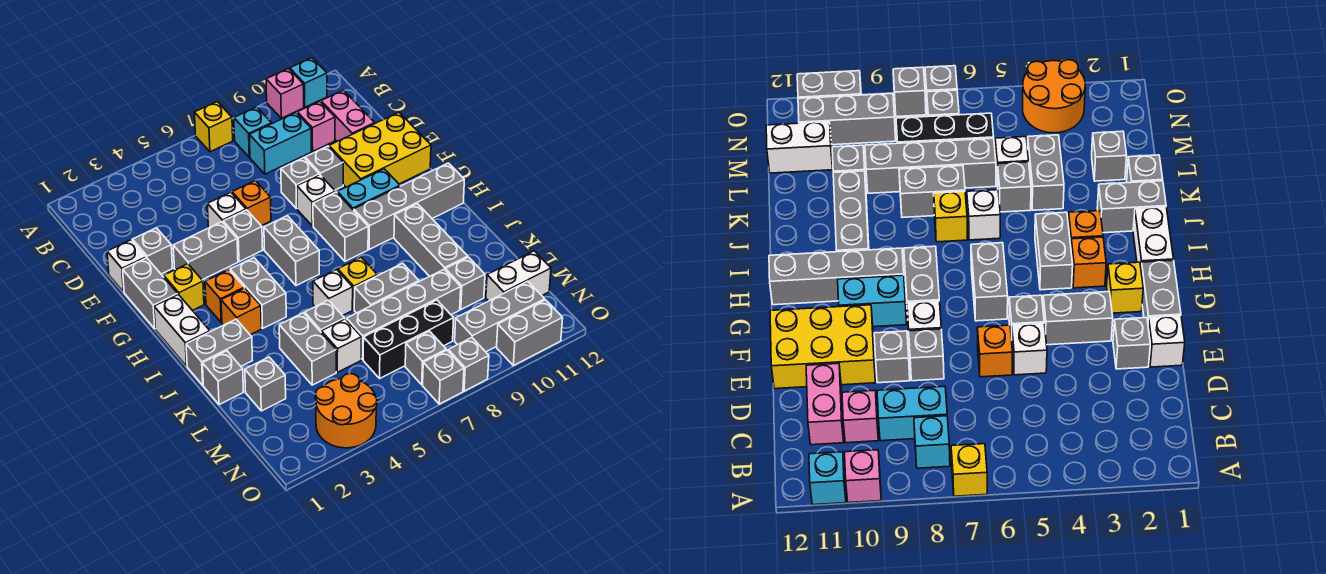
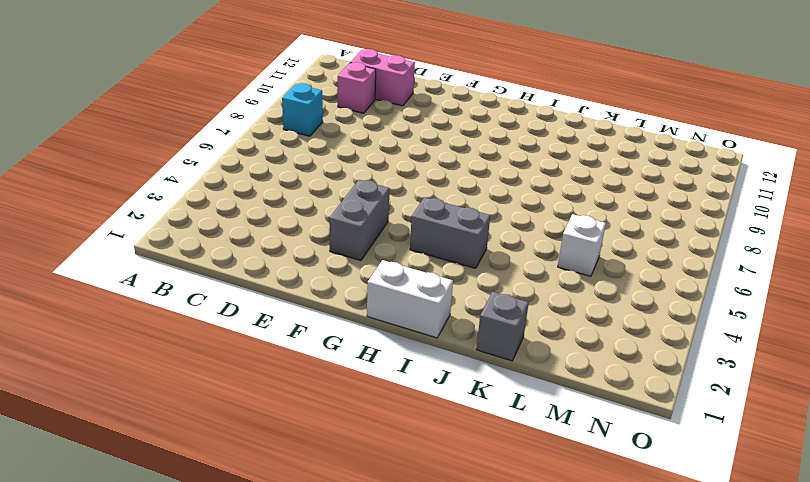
none -> yellow 1x1 brick [194,102,233,152]
none -> pink 1x1 brick [266,69,304,118]
none -> cyan 1x1 brick [290,58,327,107]
none -> cyan 1x2 brick [249,113,311,174]

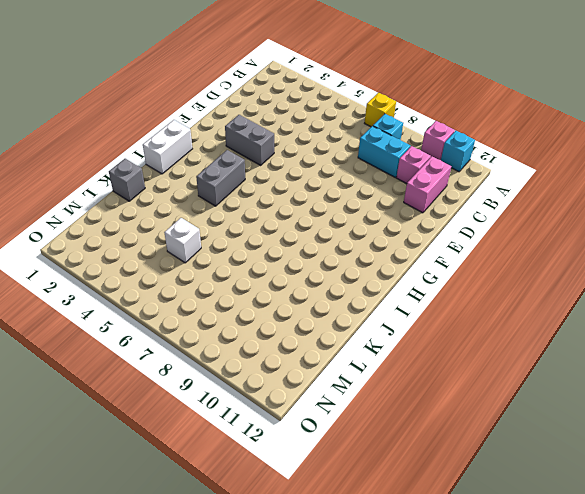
none -> white 1x1 brick [107,240,146,292]
none -> grey 1x1 brick [132,228,172,274]
none -> white 1x1 brick [207,192,246,228]
none -> orange 1x1 brick [232,181,271,226]

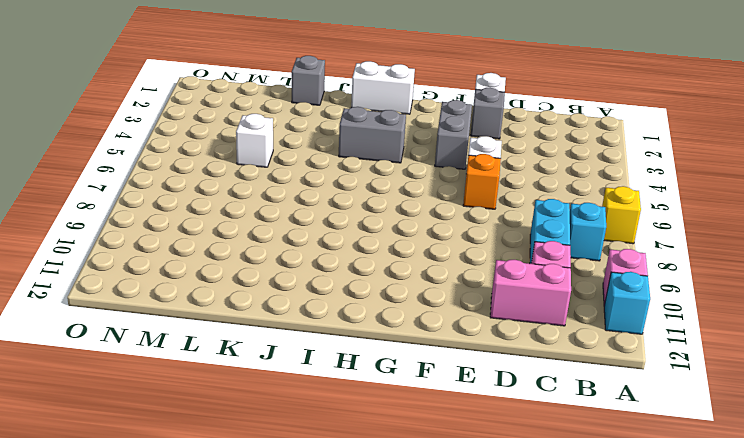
none -> grey 1x1 brick [281,157,319,209]
none -> grey 1x1 brick [305,146,343,190]
none -> yellow 2x3 brick [329,112,431,187]
none -> grey 1x2 brick [123,258,178,329]

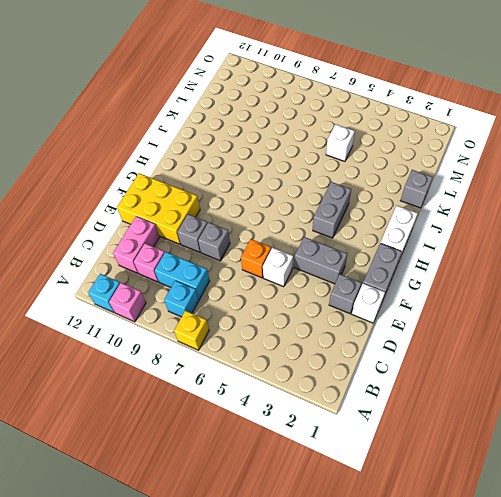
none -> grey 1x1 brick [223,210,263,262]
none -> white 1x1 brick [297,175,335,226]
none -> yellow 1x1 brick [164,264,204,311]
none -> grey 1x2 brick [264,216,319,286]

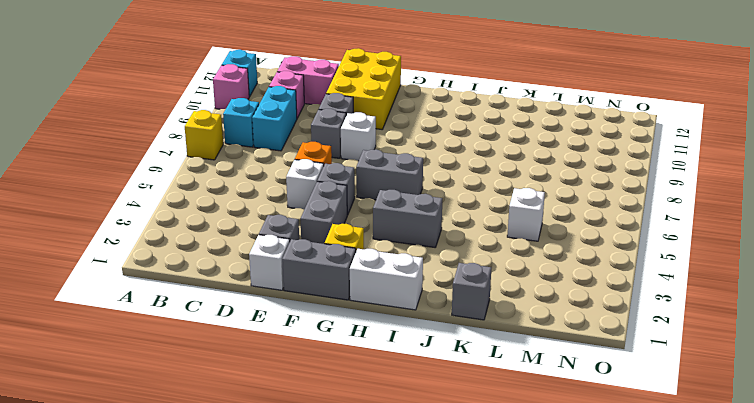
none -> grey 1x2 brick [313,192,368,261]
none -> cyan 1x2 brick [337,169,400,210]
none -> orange 1x1 brick [205,270,244,322]
none -> grey 1x4 brick [354,163,464,249]

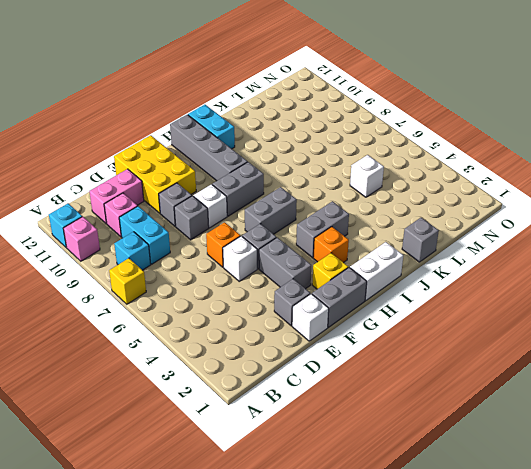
cyan 1x2 brick [188,105,235,149] -> cyan 1x2 brick moved to [337,169,400,210]
none -> orange 1x1 brick [221,288,261,335]
none -> grey 1x3 brick [394,204,468,276]
none -> grey 1x2 brick [186,319,252,385]
none -> white 1x1 brick [313,270,353,316]

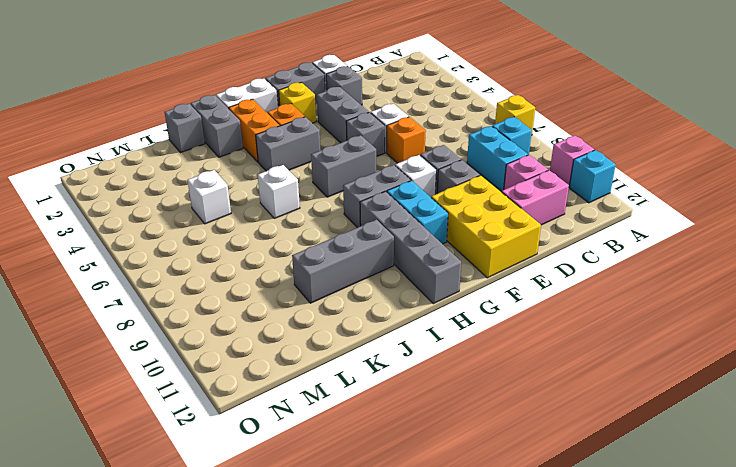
orange 1x2 brick [229,99,280,162] -> orange 1x1 brick [221,288,261,335]
none -> yellow 1x1 brick [338,257,377,310]
none -> grey 1x2 brick [279,313,336,385]
none -> grey 1x1 brick [305,300,345,332]
none -> grey 1x2 brick [354,263,419,313]

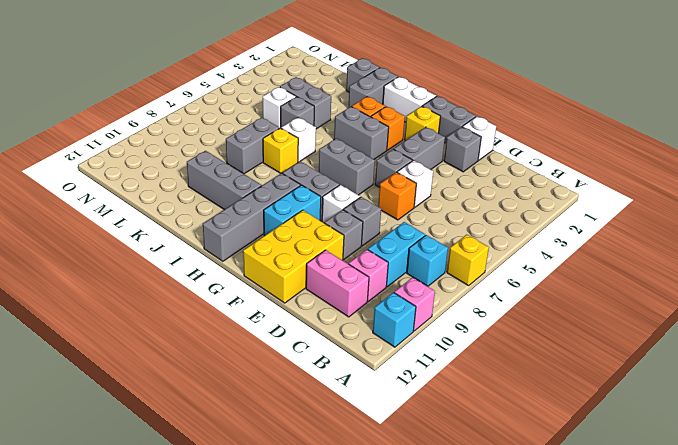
none -> grey 1x1 brick [245,357,286,411]
none -> grey 1x4 brick [347,269,461,360]
none -> grey 1x1 brick [445,257,485,310]
none -> black 1x3 brick [363,300,454,378]

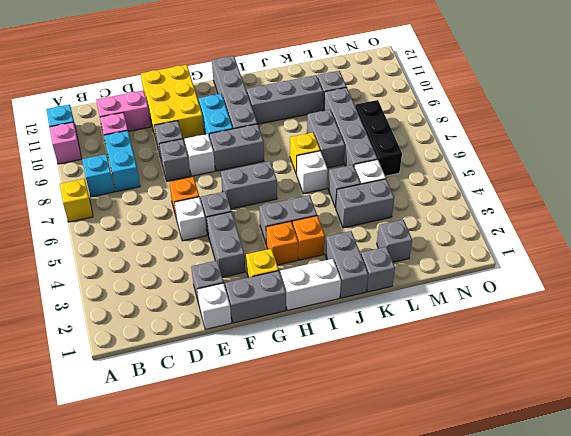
none -> white 1x2 brick [486,251,551,301]
none -> orange 2x2 round brick [315,374,377,448]
none -> grey 1x1 brick [405,331,446,385]
none -> grey 1x3 brick [455,281,545,352]

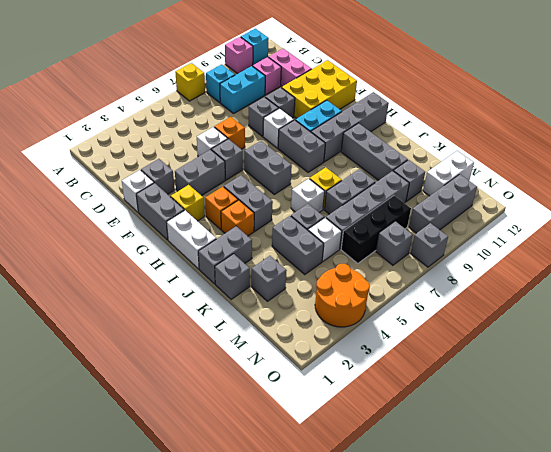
none -> grey 1x1 brick [423,350,464,404]
none -> grey 1x2 brick [497,300,563,366]

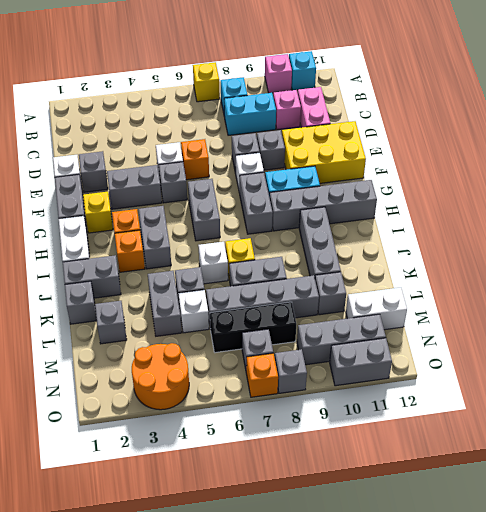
orange 1x1 brick [246,353,278,397] -> grey 1x1 brick [423,350,464,404]

